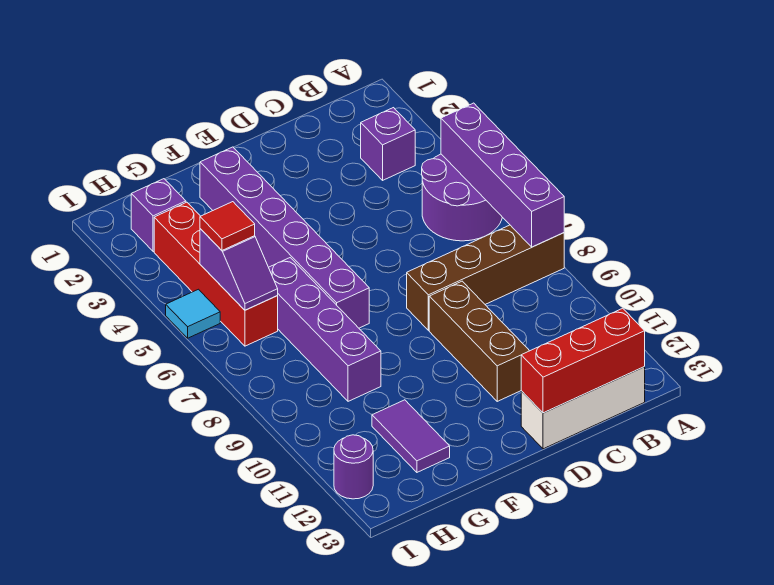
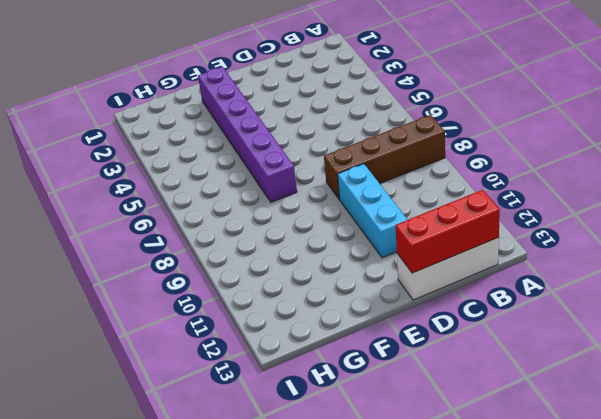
cyan 1x3 brick [338,164,408,258] -> brown 1x3 brick [429,281,529,401]
none -> purple 2x2 round brick [422,154,502,241]
none -> purple 1x1 brick [361,108,415,180]
none -> purple 1x4 brick [269,258,381,401]

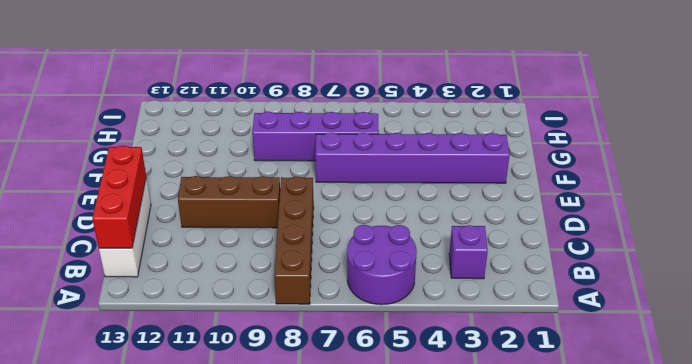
none -> purple 1x2 tile [372,400,450,472]
none -> purple 1x1 brick [131,179,186,252]
none -> red 1x4 brick [154,202,278,346]

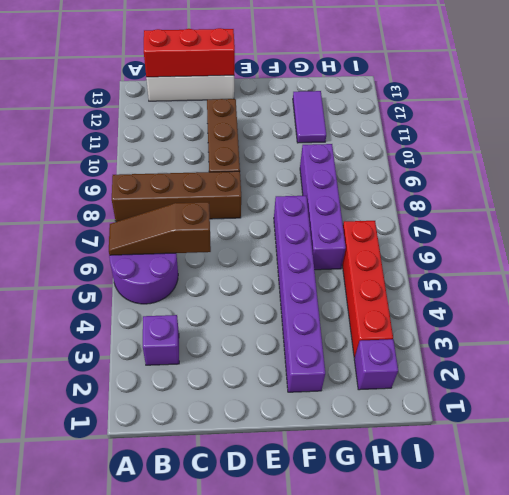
brown 1x3 slope [109,202,211,255] -> purple 1x4 brick [441,103,564,247]
none -> cyan 1x1 tile [166,289,220,338]
none -> purple 1x1 round brick [334,435,373,499]
none -> purple 1x2 slope [200,229,278,310]

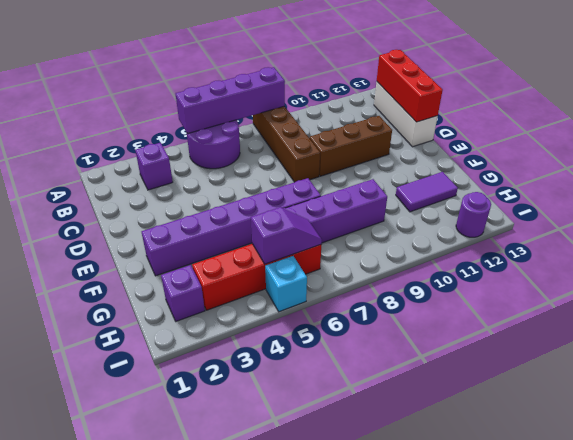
cyan 1x1 brick [265,256,307,312] -> cyan 1x1 tile [166,289,220,338]
none -> red 1x1 tile [200,202,255,250]

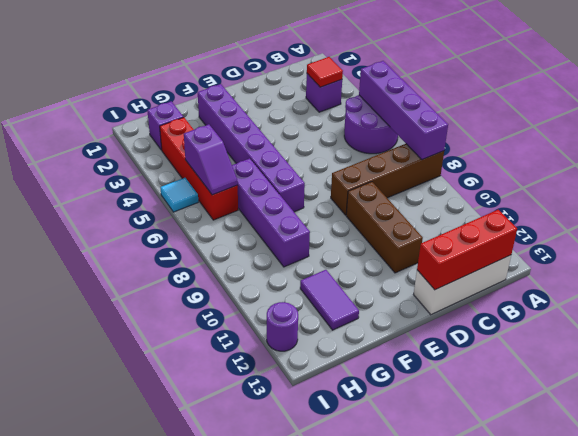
red 1x1 tile [307,57,343,87] -> red 1x1 tile moved to [200,202,255,250]

